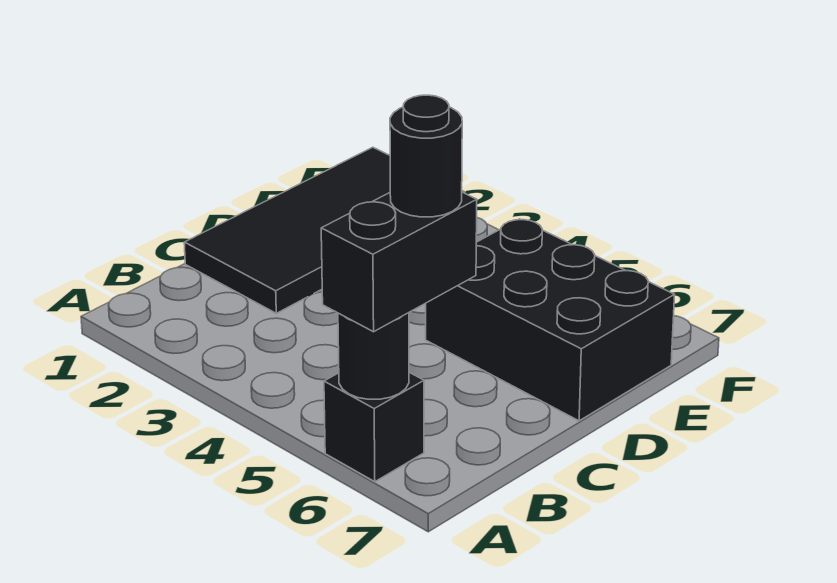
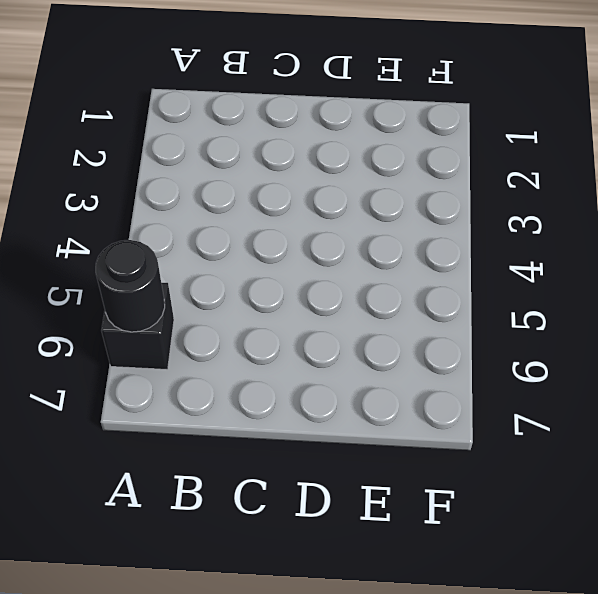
none -> black 2x4 tile [184,147,464,313]
none -> black 2x3 brick [426,219,675,421]

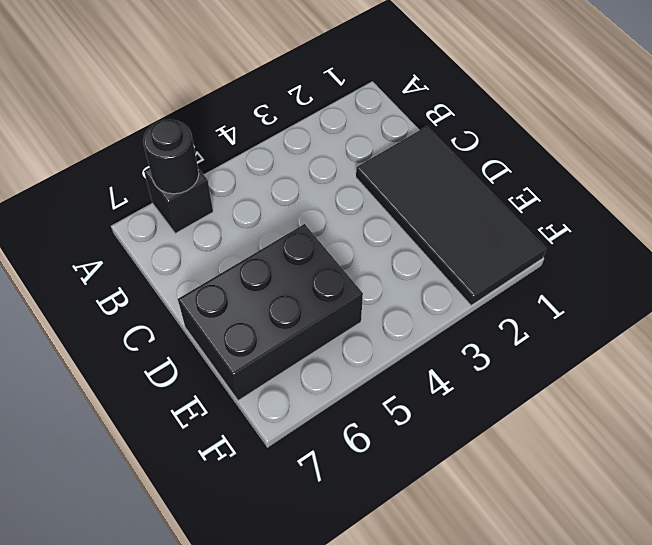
none -> black 1x2 brick [321,192,477,332]
none -> black 1x1 round brick [390,95,462,217]

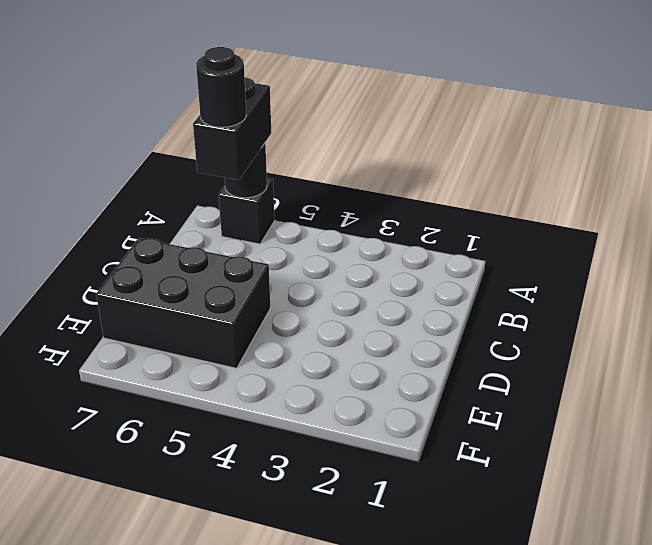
none -> black 2x4 tile [184,147,464,313]

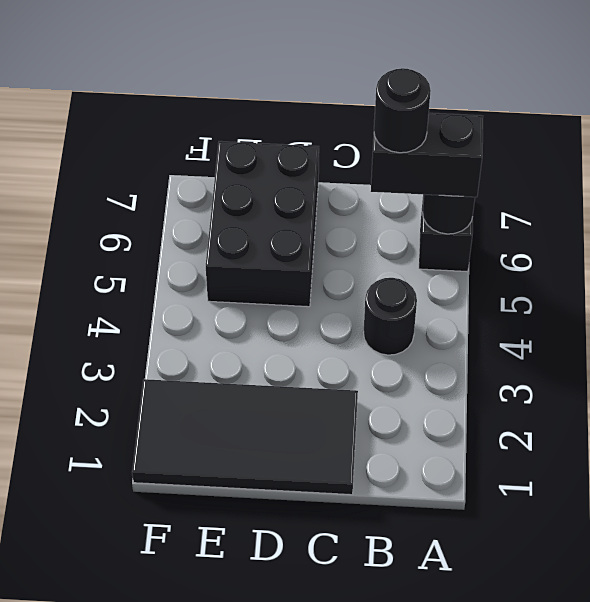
black 1x1 round brick [364,278,417,355] -> none

